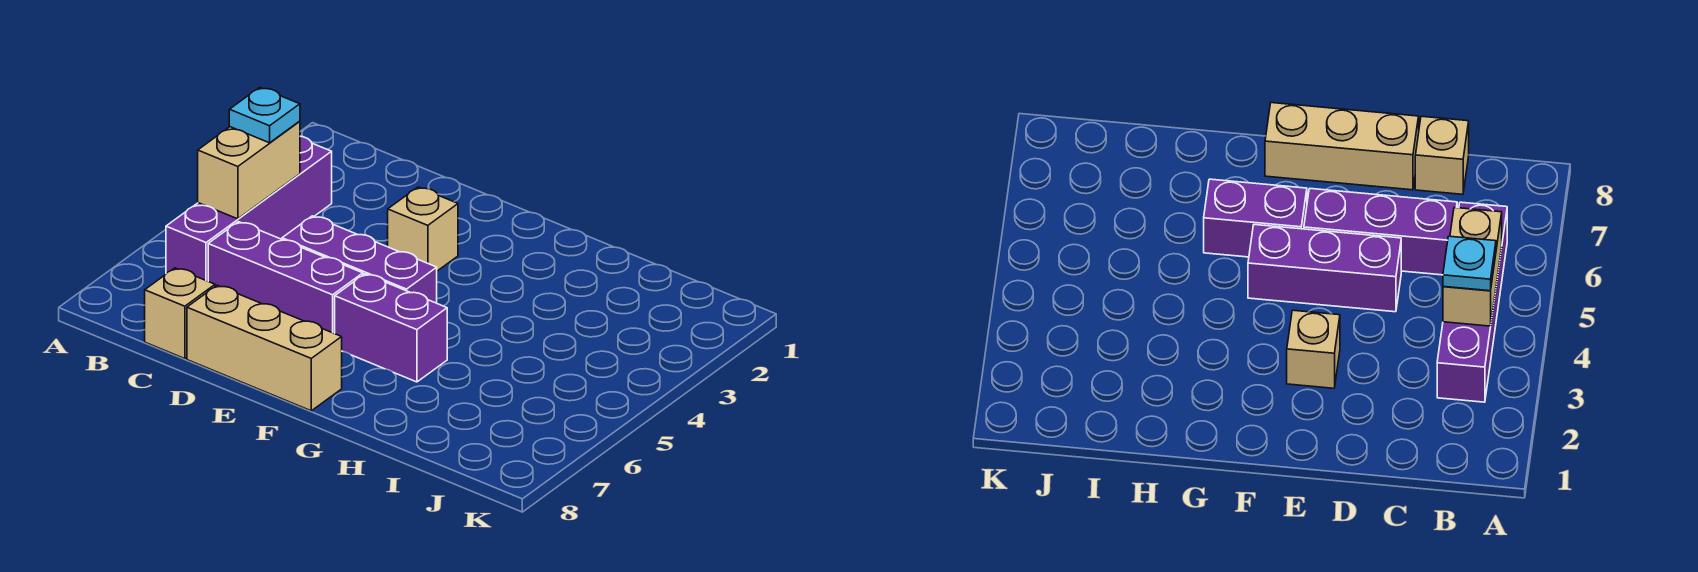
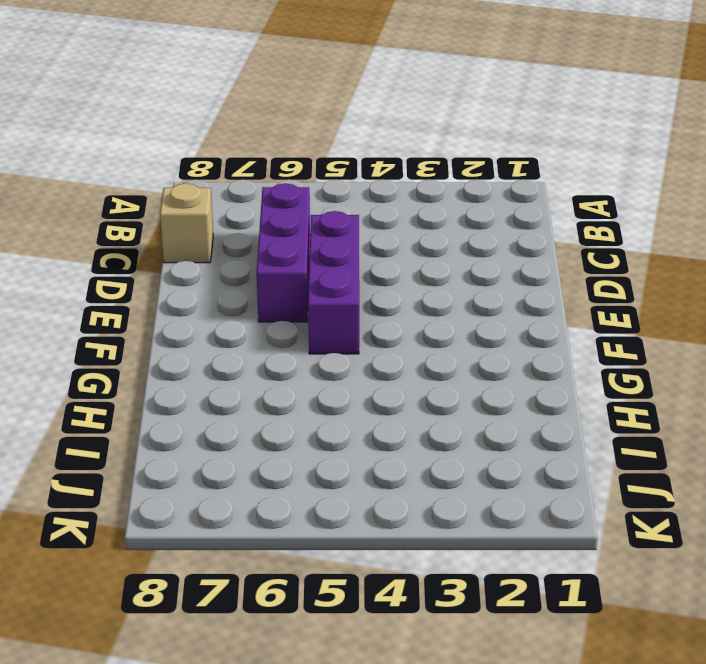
none -> purple 1x4 brick [166,136,332,281]
none -> tan 1x3 brick [187,285,342,411]

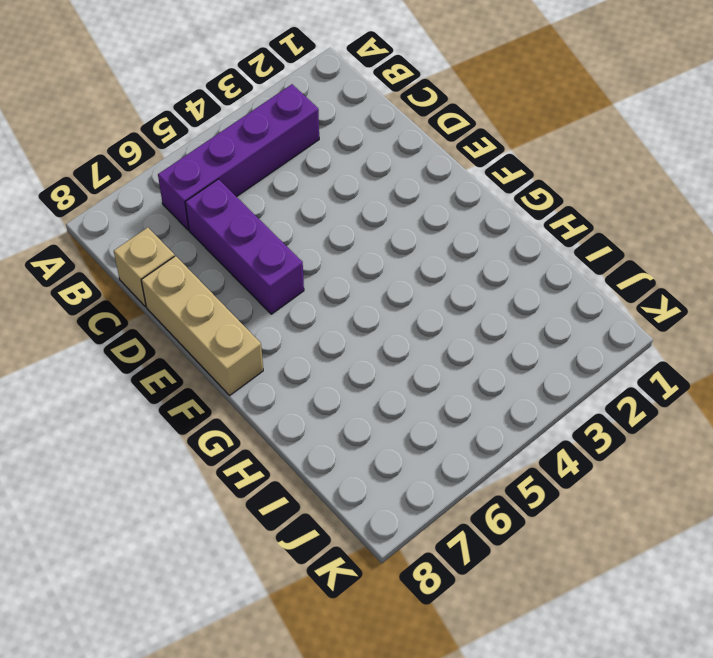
none -> purple 1x3 brick [282,216,437,303]
none -> tan 1x1 brick [388,187,458,271]

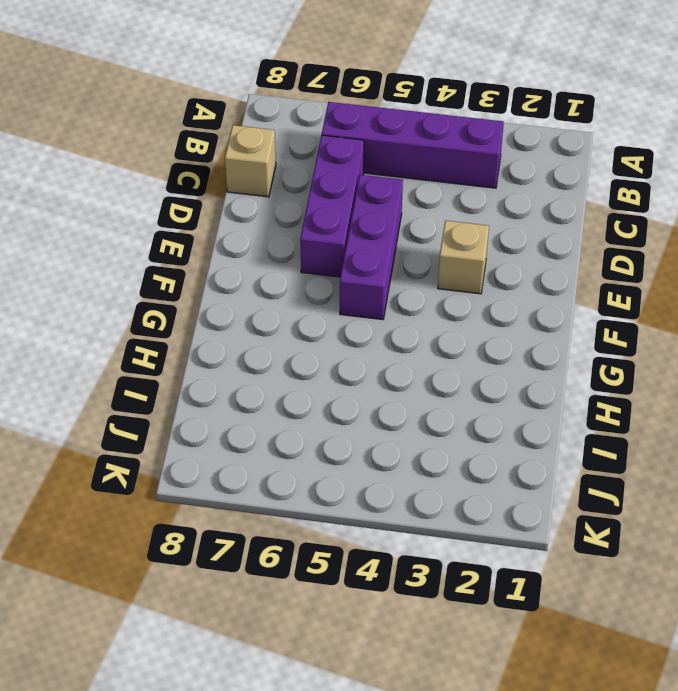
none -> tan 1x3 brick [187,285,342,411]
none -> purple 1x2 brick [335,274,447,382]

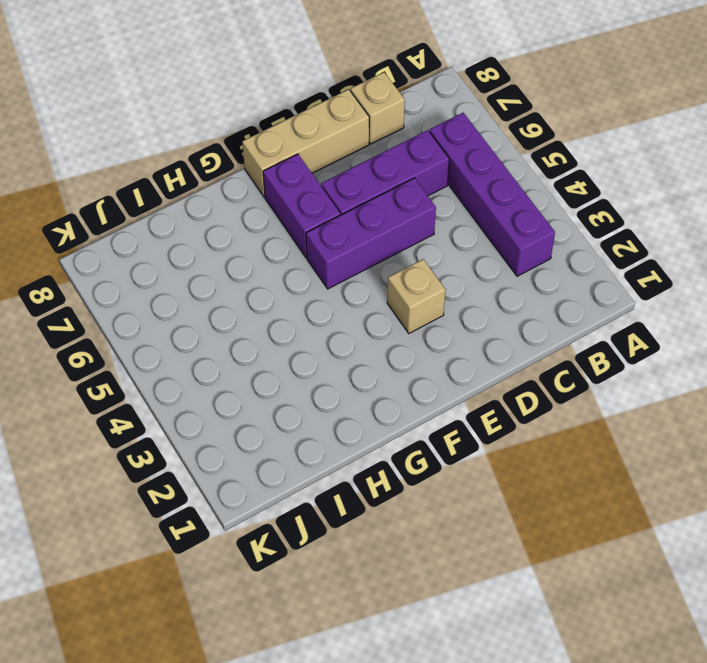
purple 1x2 brick [263,154,340,258] -> purple 1x2 brick turned to [335,274,447,382]
none -> tan 1x2 brick [198,121,300,219]
none -> cyan 1x1 plate [229,87,300,143]

